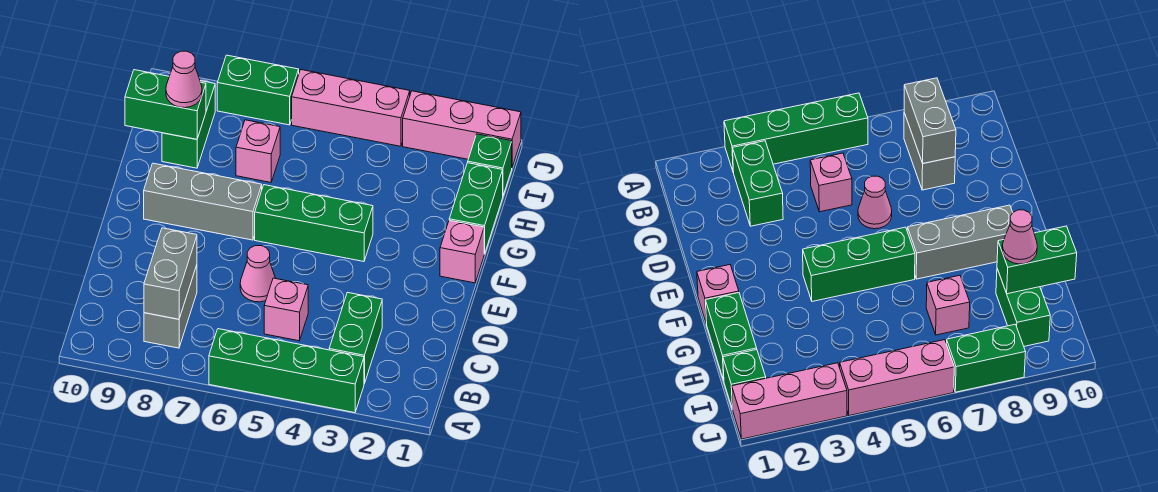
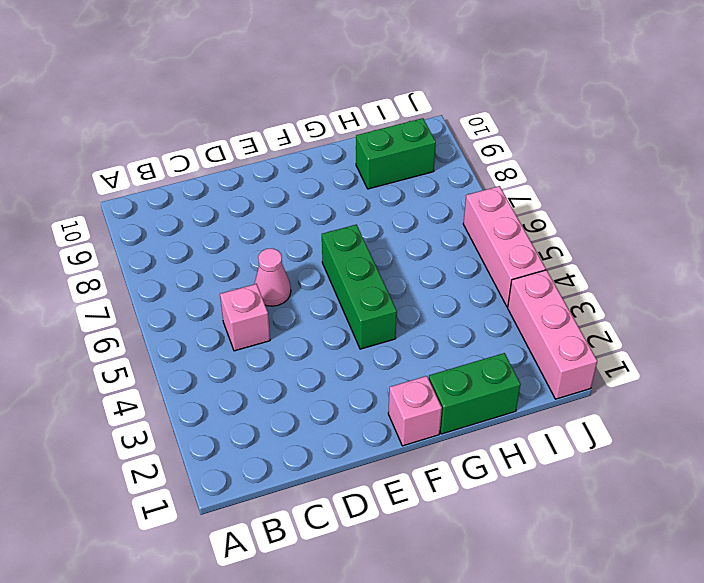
none -> green 1x4 brick [209,329,364,413]
none -> green 1x2 brick [329,292,382,384]
none -> grey 1x2 brick [144,265,197,348]

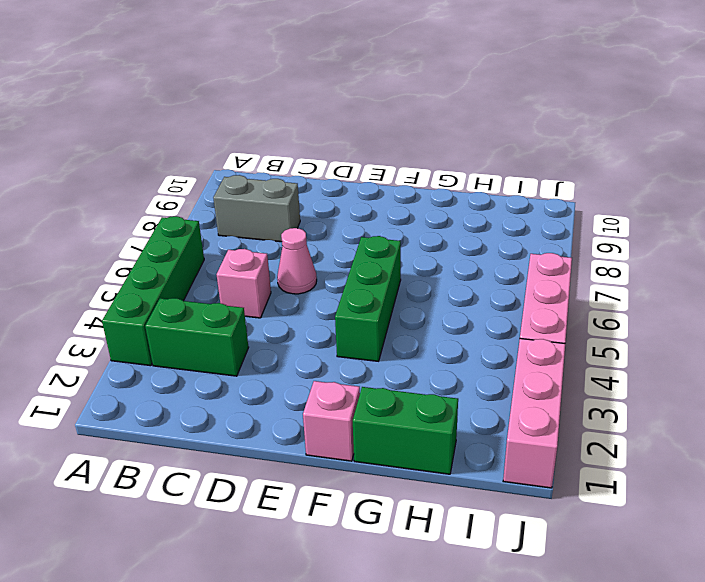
none -> grey 1x3 brick [144,163,262,240]
none -> pink 1x1 brick [236,120,280,182]
none -> green 1x2 brick [162,81,215,168]

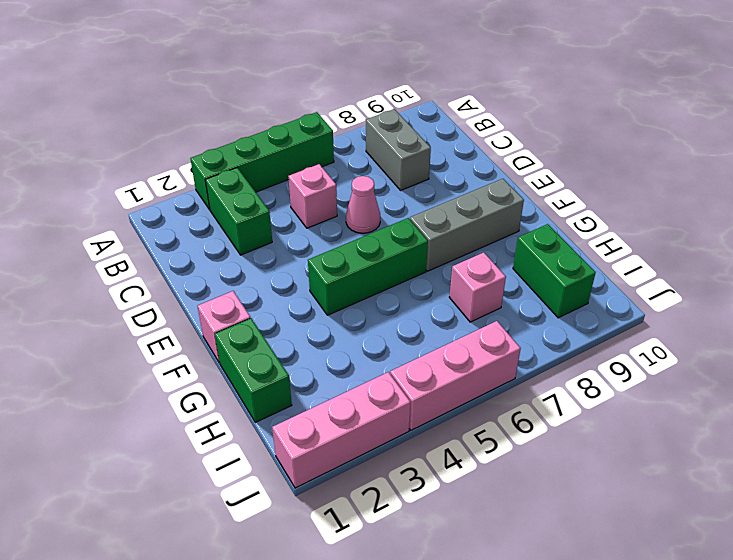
none -> green 1x1 brick [468,134,512,195]
none -> green 1x2 brick [217,55,299,125]
none -> grey 1x2 brick [144,228,197,319]

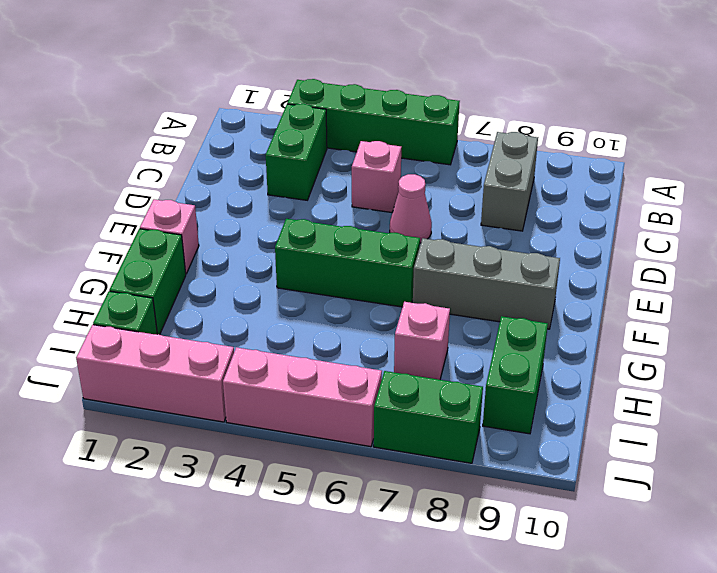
none -> grey 1x2 brick [144,228,197,319]
none -> green 1x2 brick [125,70,206,139]
none -> pink 1x1 cone [166,51,202,108]

